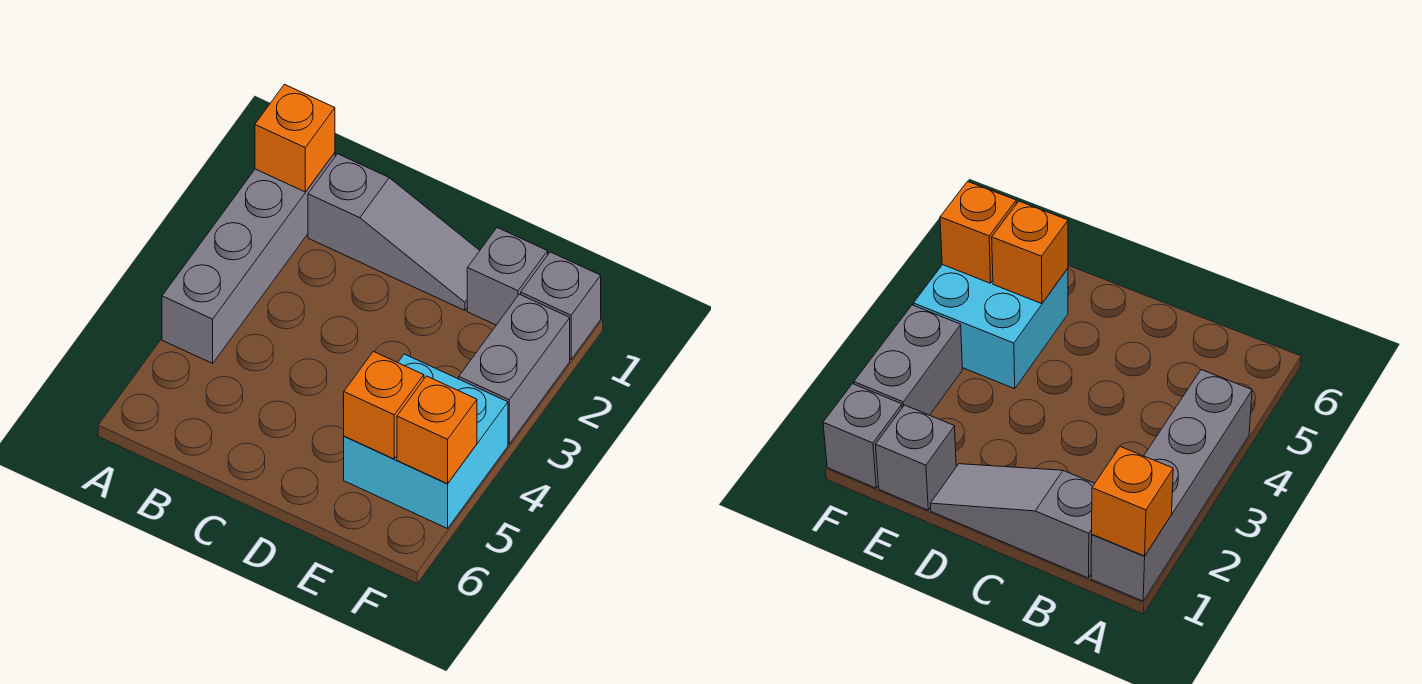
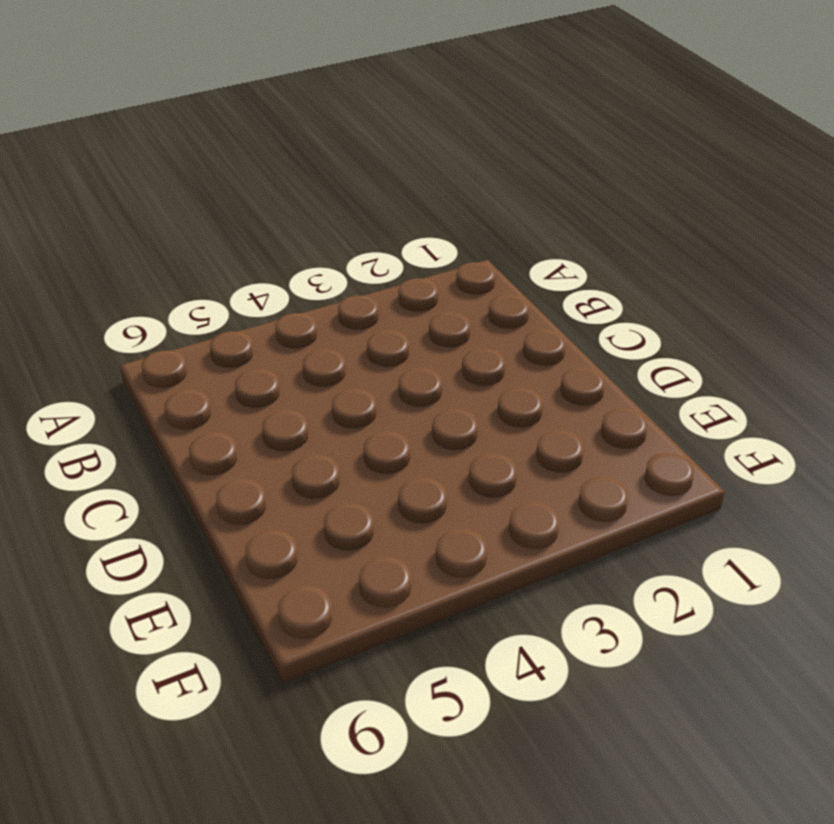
none -> grey 1x4 brick [162,153,335,363]
none -> grey 1x3 slope [308,154,480,311]

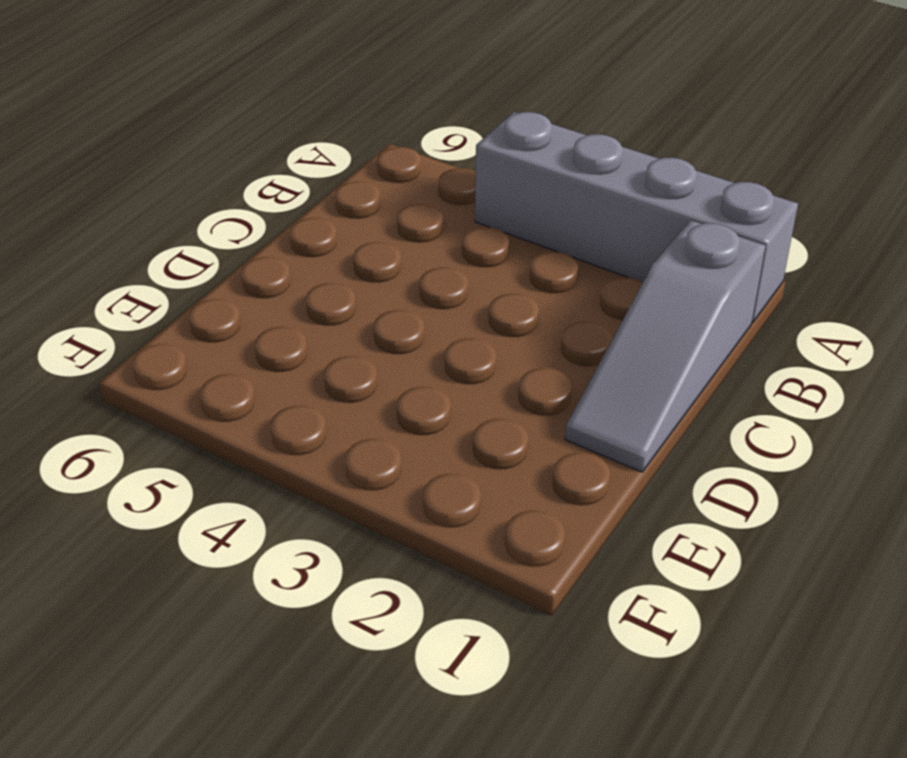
none -> grey 1x1 brick [467,228,548,325]
none -> cyan 2x2 brick [344,354,508,529]

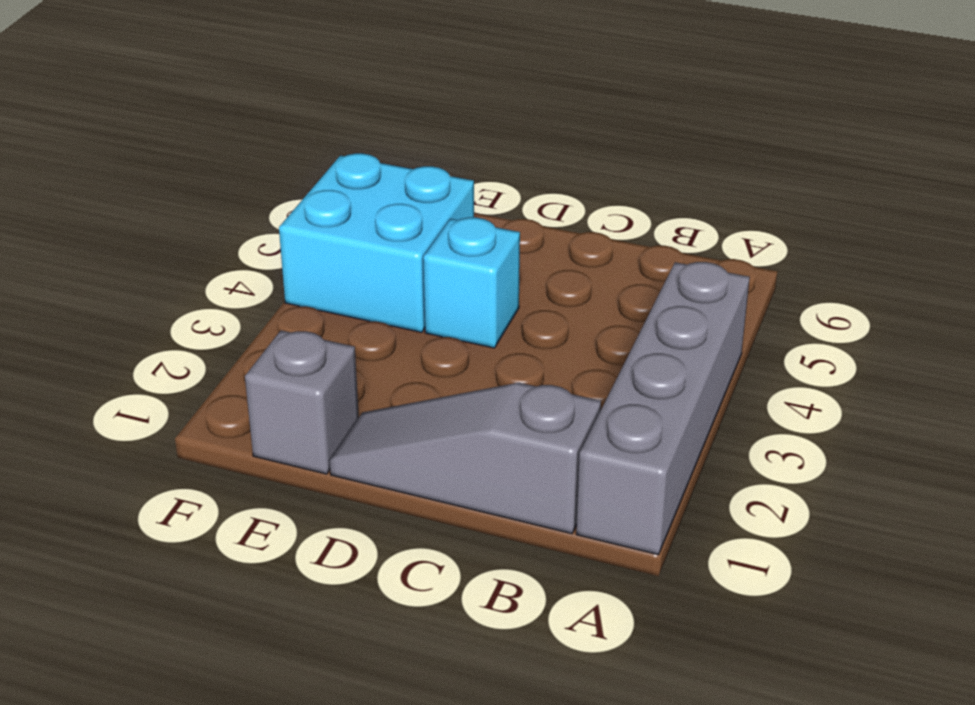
cyan 1x1 brick [423,217,520,348] -> none
none -> grey 1x1 brick [521,252,601,359]
none -> grey 1x2 brick [459,294,570,444]

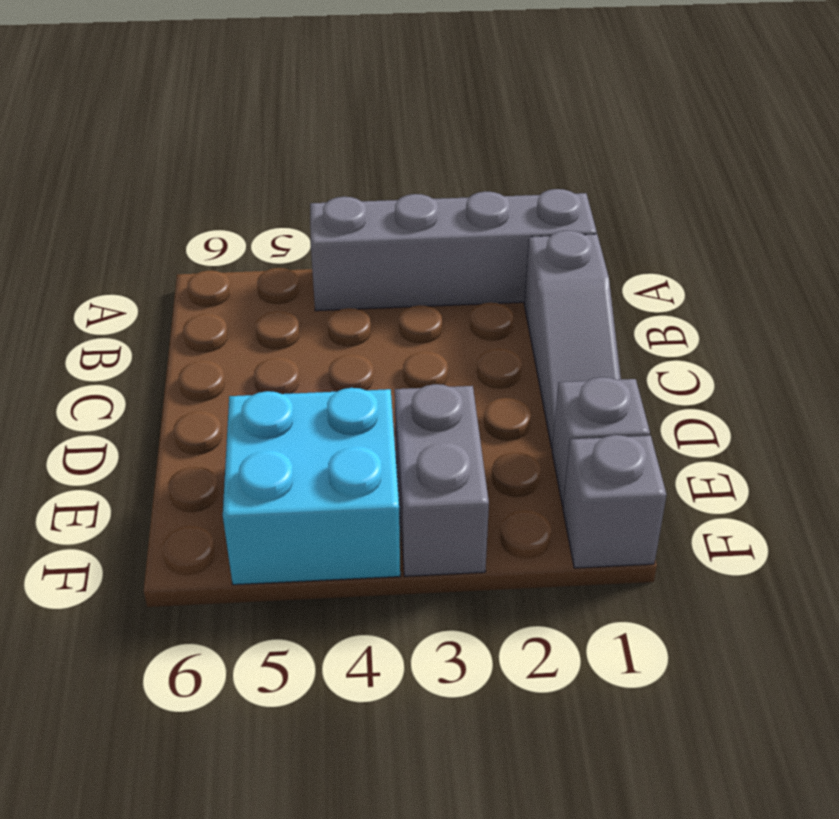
grey 1x2 brick [395,384,489,576] -> grey 1x2 brick turned to [459,294,570,444]
none -> orange 1x1 brick [255,84,335,192]
none -> orange 1x1 brick [343,351,424,459]

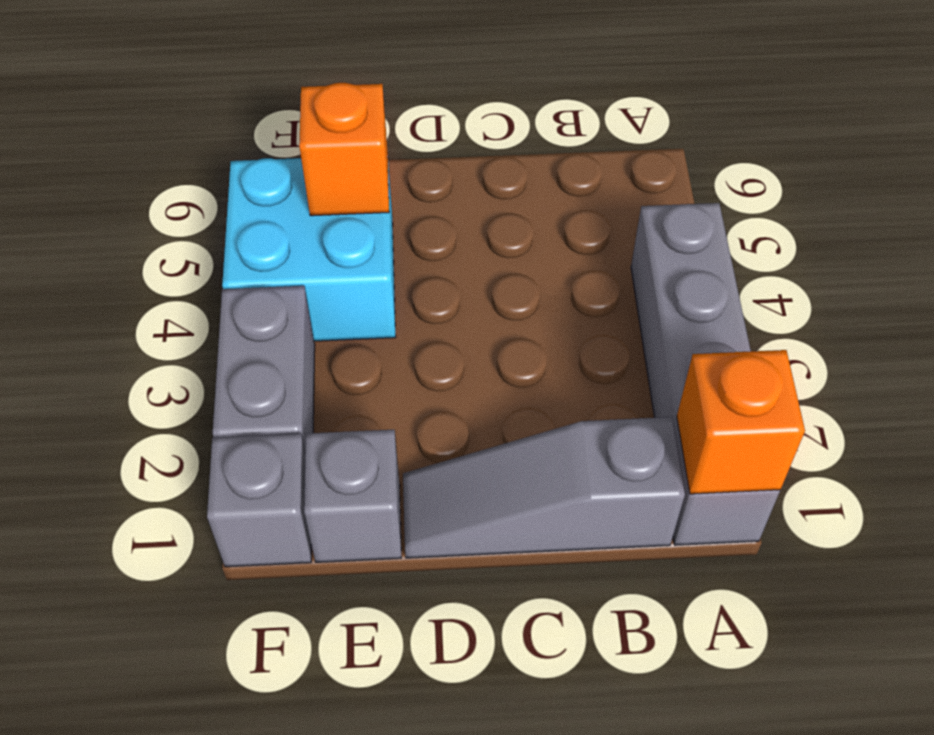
none -> orange 1x1 brick [397,376,477,484]

